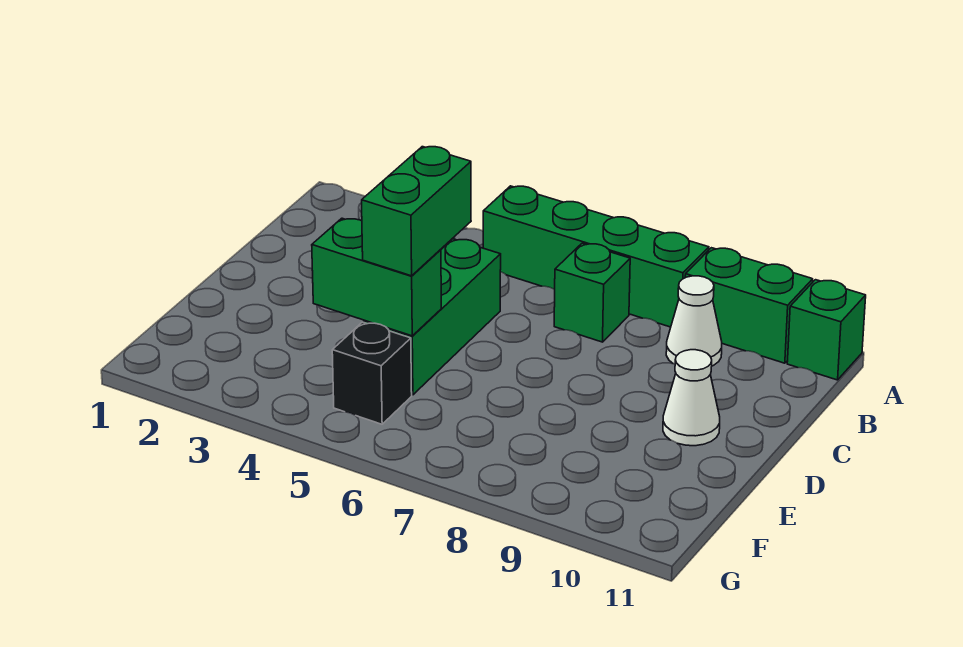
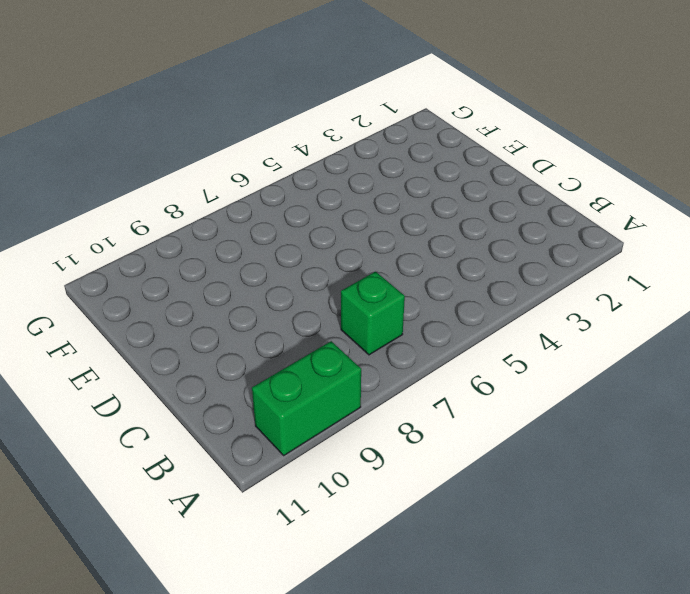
none -> green 1x4 brick [483,186,709,327]
none -> green 1x1 brick [787,280,866,380]

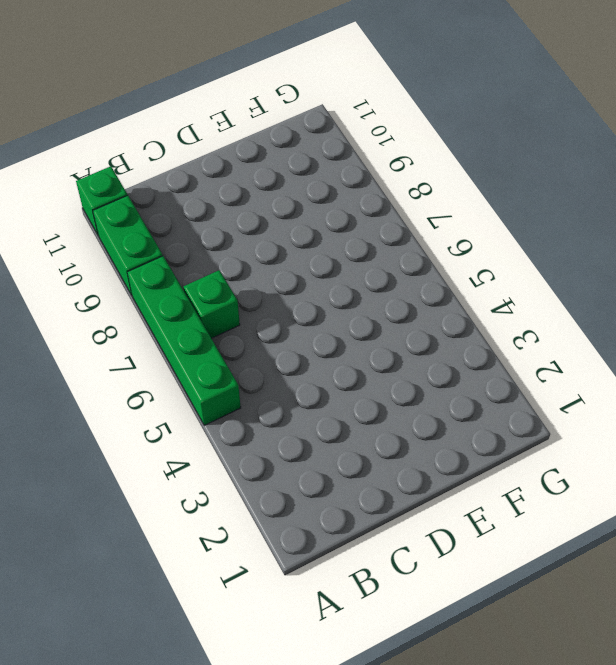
none -> white 1x1 cone [666,276,722,366]
none -> green 1x3 brick [364,239,501,395]

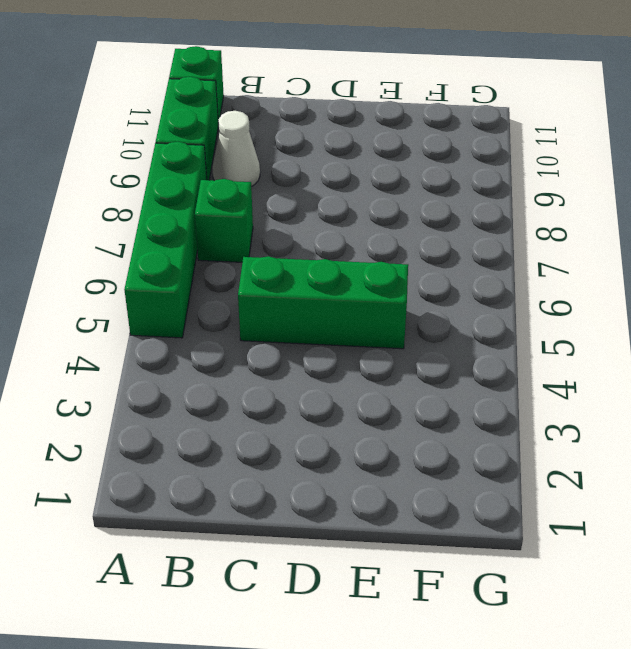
none -> white 1x1 cone [663,350,720,446]
none -> black 1x1 brick [332,322,412,424]

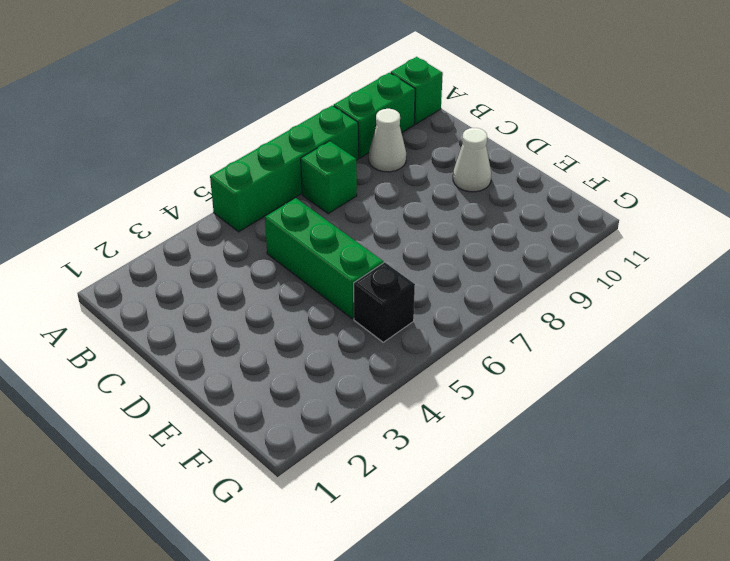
none -> green 1x2 brick [312,218,441,336]
none -> green 1x2 brick [362,147,471,276]

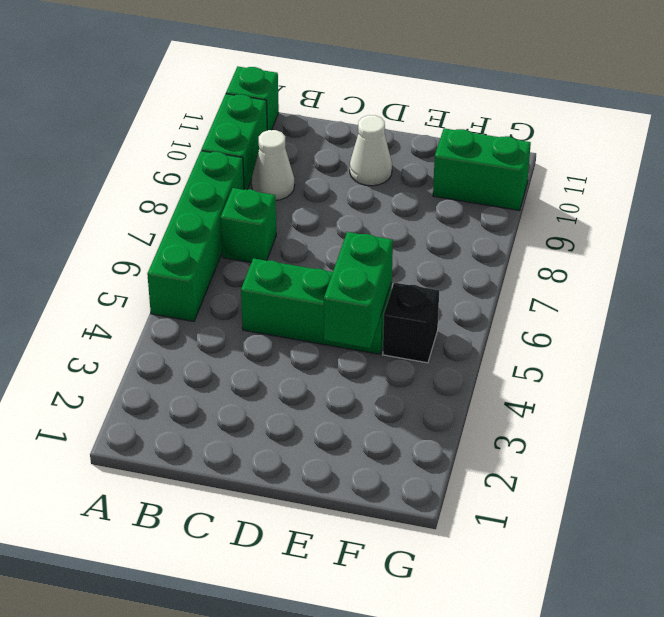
green 1x2 brick [433,128,531,210] -> green 1x2 brick moved to [362,147,471,276]

